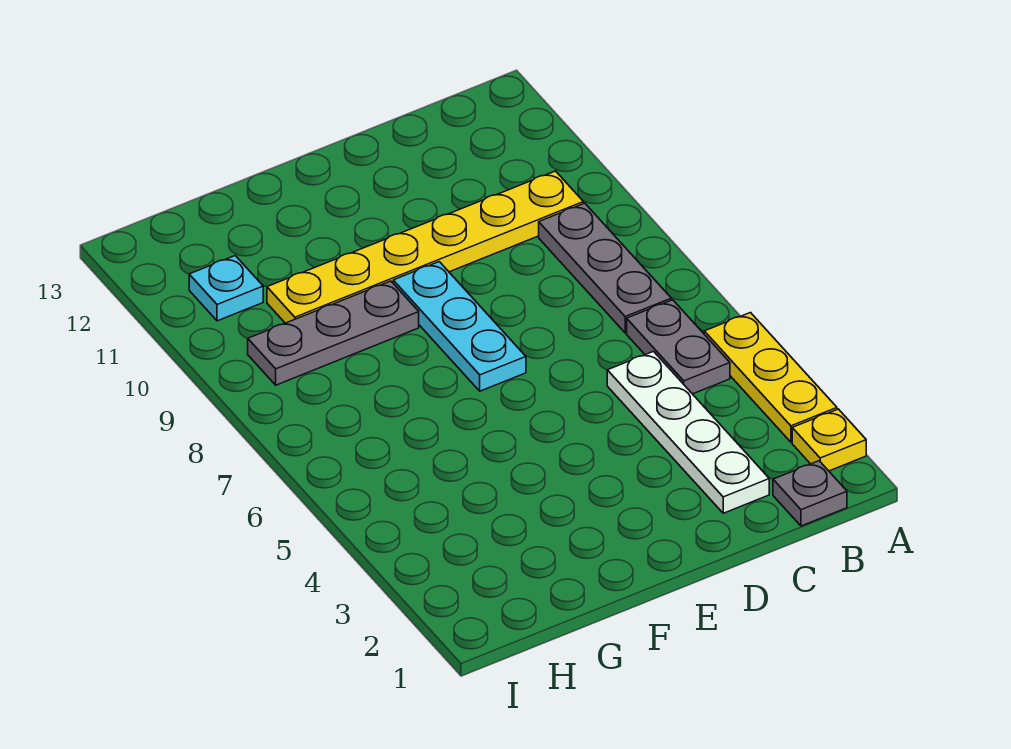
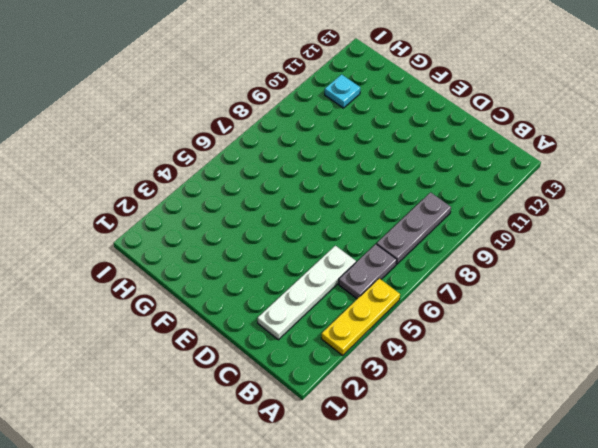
none -> yellow 1x1 plate [792,409,866,471]
none -> grey 1x1 plate [773,461,847,526]

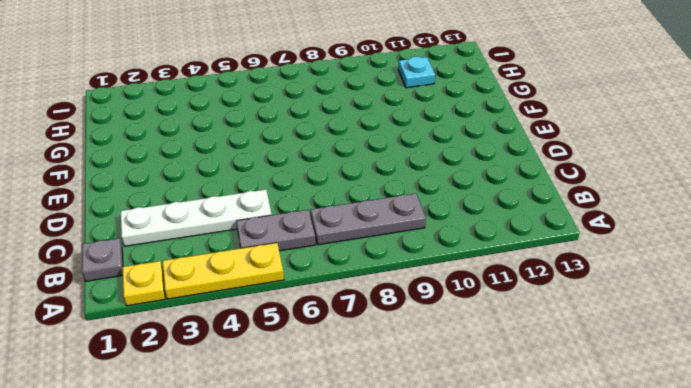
none -> yellow 1x6 plate [267,171,583,323]
none -> cyan 1x3 plate [393,262,526,391]

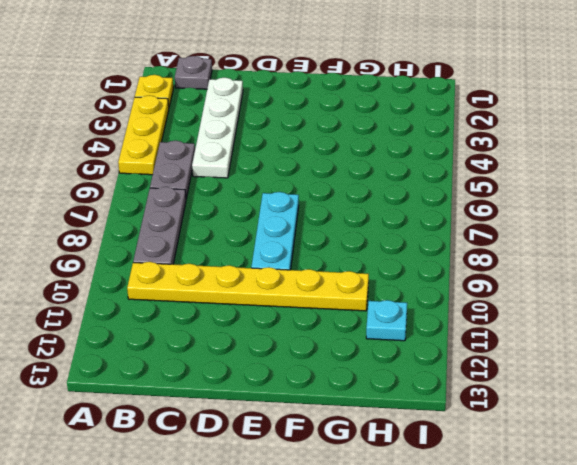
none -> grey 1x3 plate [248,281,419,385]

